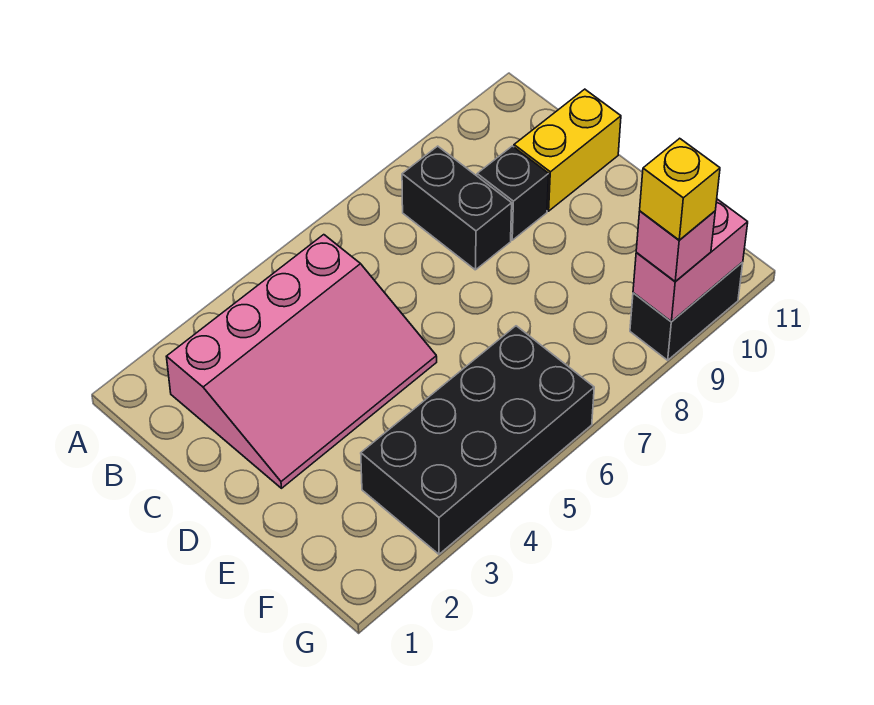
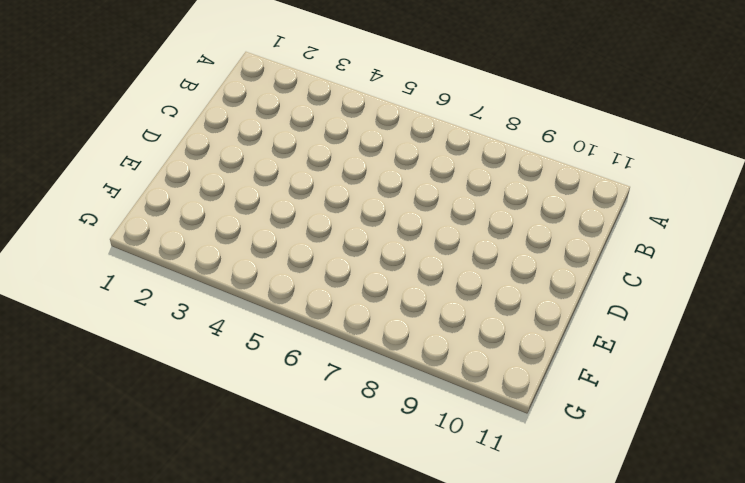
none -> pink 3x4 slope [166,235,437,488]
none -> black 1x2 brick [402,146,512,270]

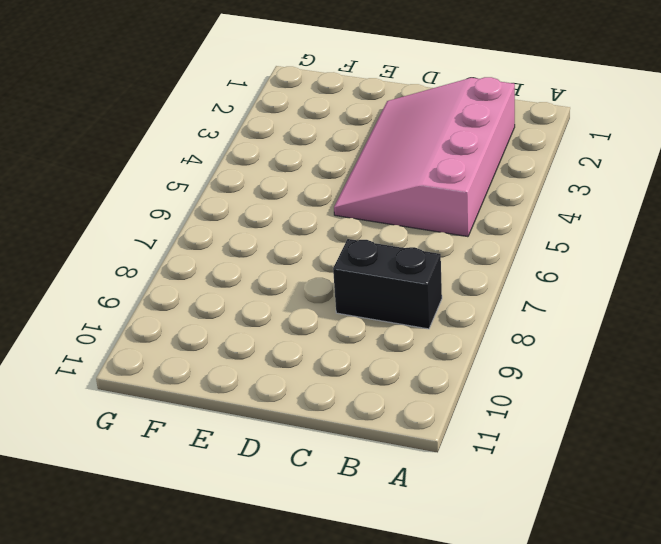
none -> black 1x1 brick [477,146,549,240]
none -> yellow 1x2 brick [514,89,621,211]

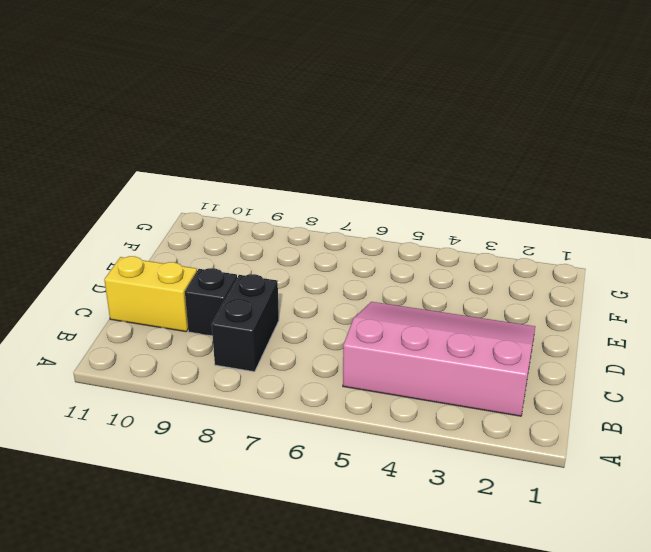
none -> black 2x4 brick [361,326,594,554]
none -> black 1x2 brick [630,262,743,360]

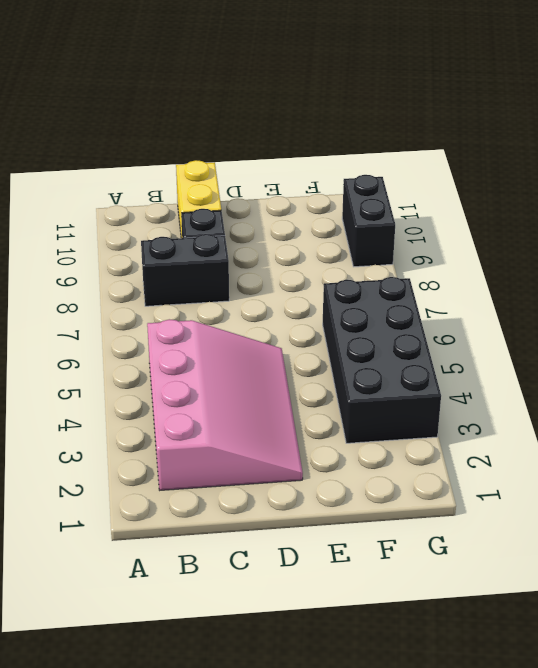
none -> pink 1x2 brick [633,199,748,321]
none -> pink 1x1 brick [636,211,715,282]

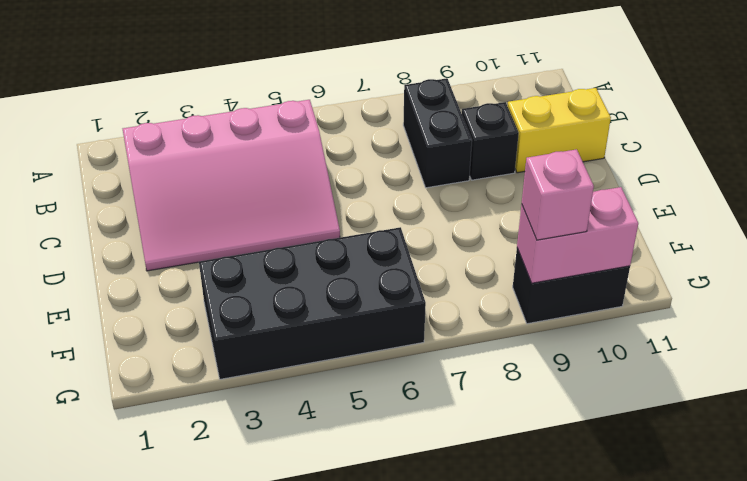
none -> yellow 1x1 brick [640,138,720,240]

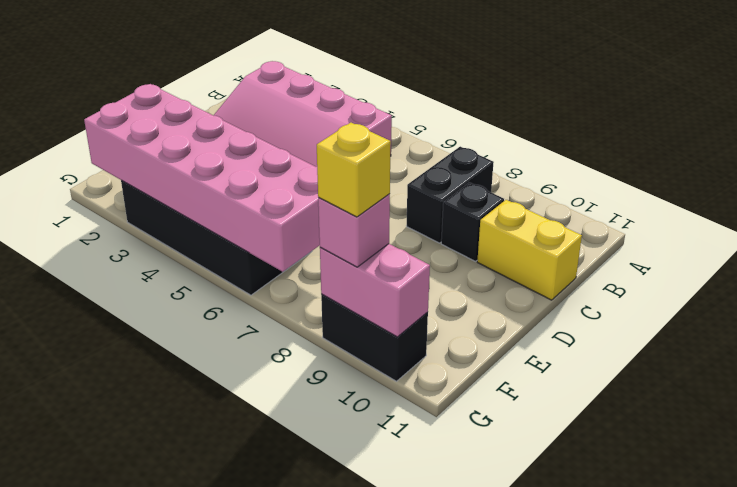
pink 2x6 brick [84,84,320,272] -> none

